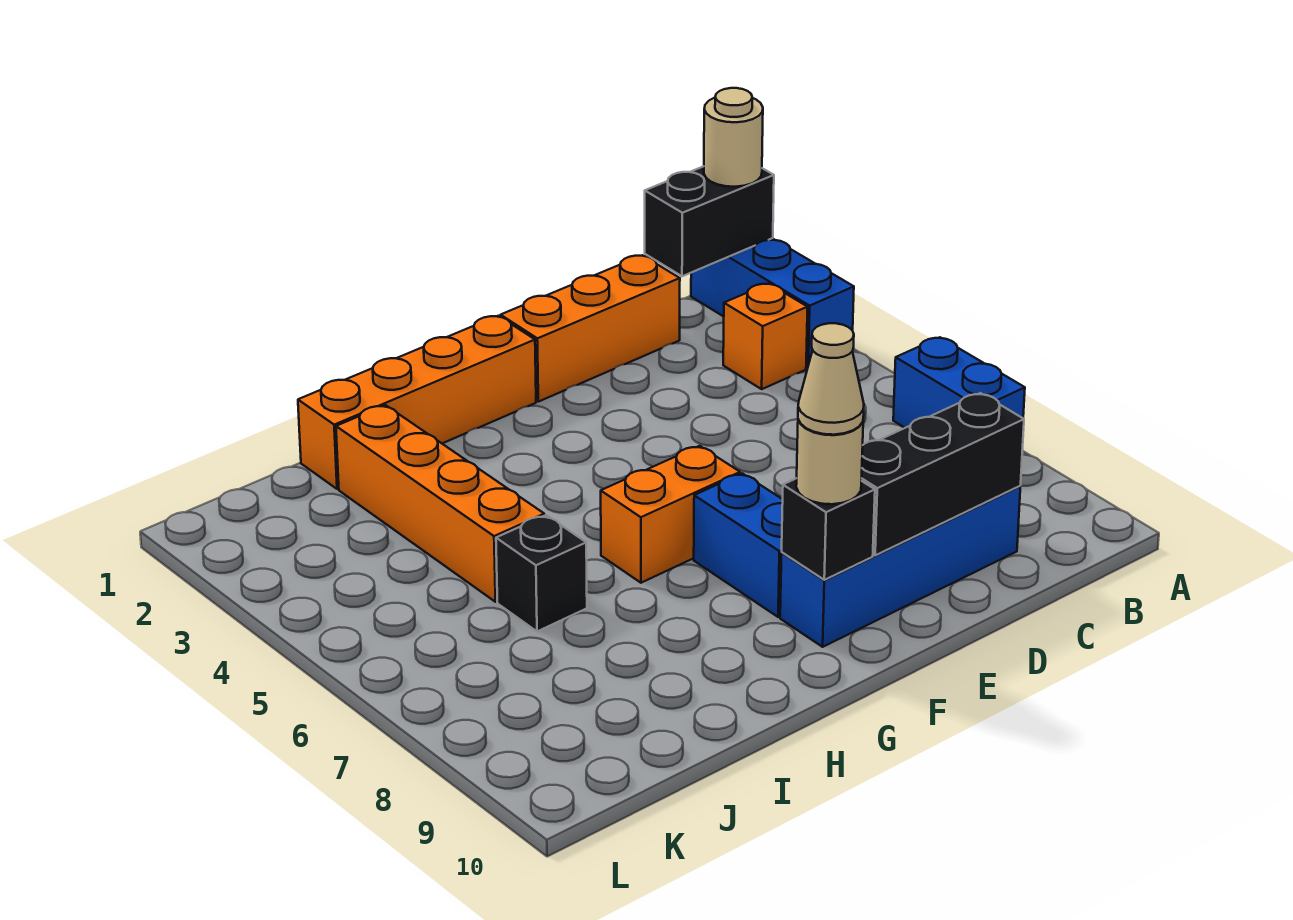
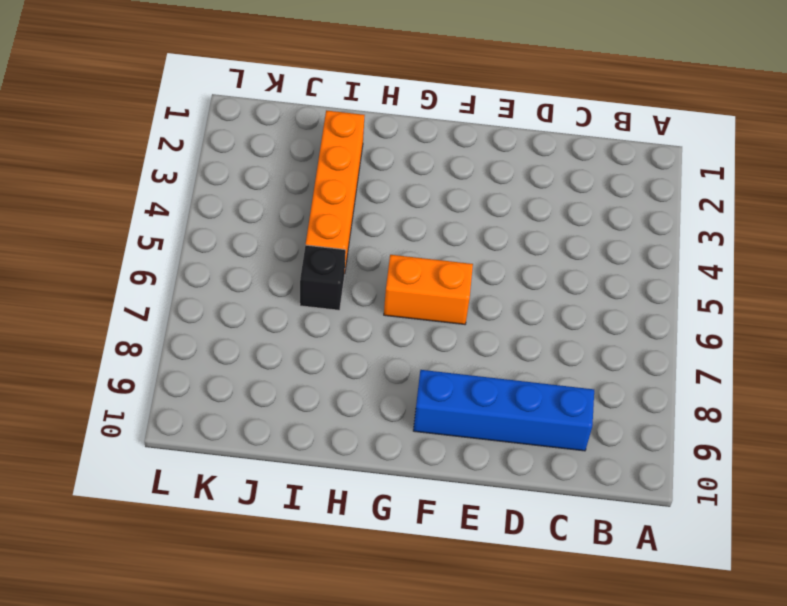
none -> blue 1x3 brick [691,238,854,368]
none -> blue 1x2 brick [893,337,1025,428]
none -> orange 1x1 brick [723,283,808,389]

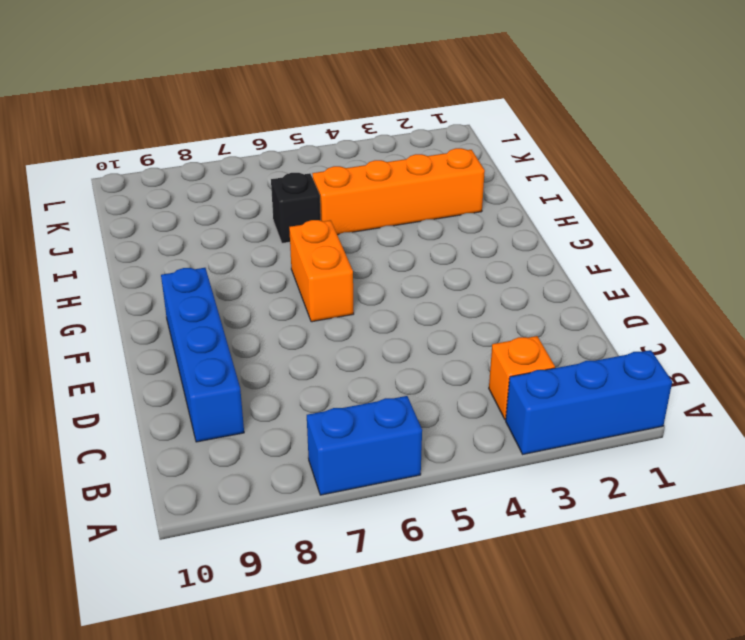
none -> orange 1x3 brick [500,255,680,402]
none -> orange 1x4 brick [298,316,536,489]
none -> blue 1x2 brick [694,473,783,617]

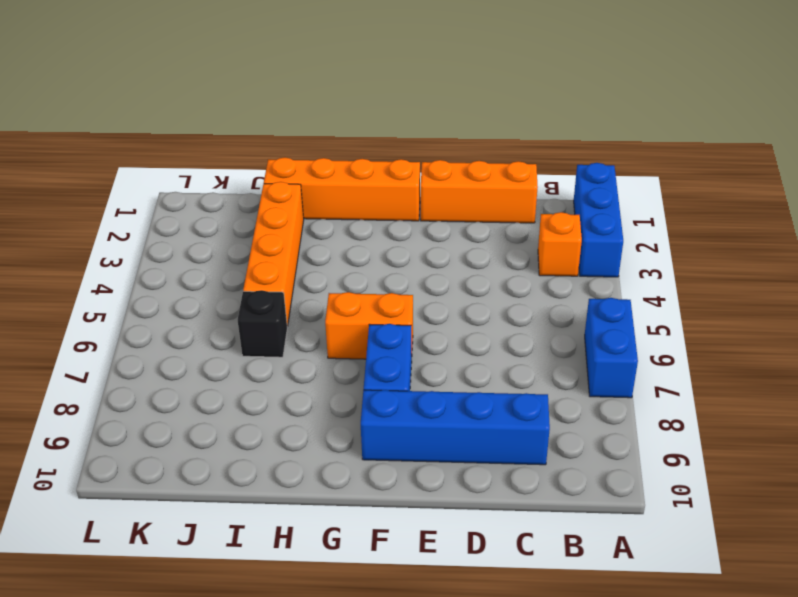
none -> black 1x2 brick [645,166,774,276]
none -> black 1x3 brick [862,393,1024,555]
none -> black 1x1 brick [782,478,875,580]

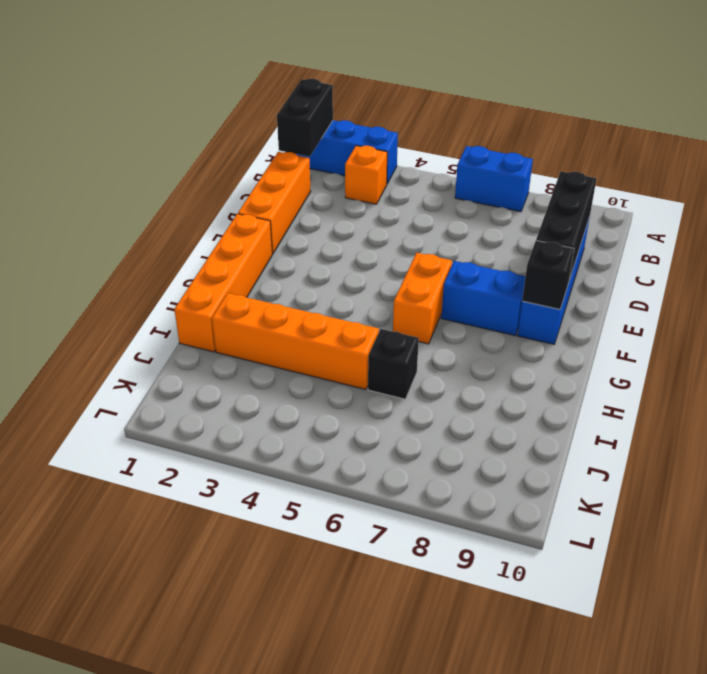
none -> tan 1x1 round brick [704,88,763,187]
none -> tan 1x1 round brick [796,420,863,504]
none -> tan 1x1 cone [798,323,864,435]

